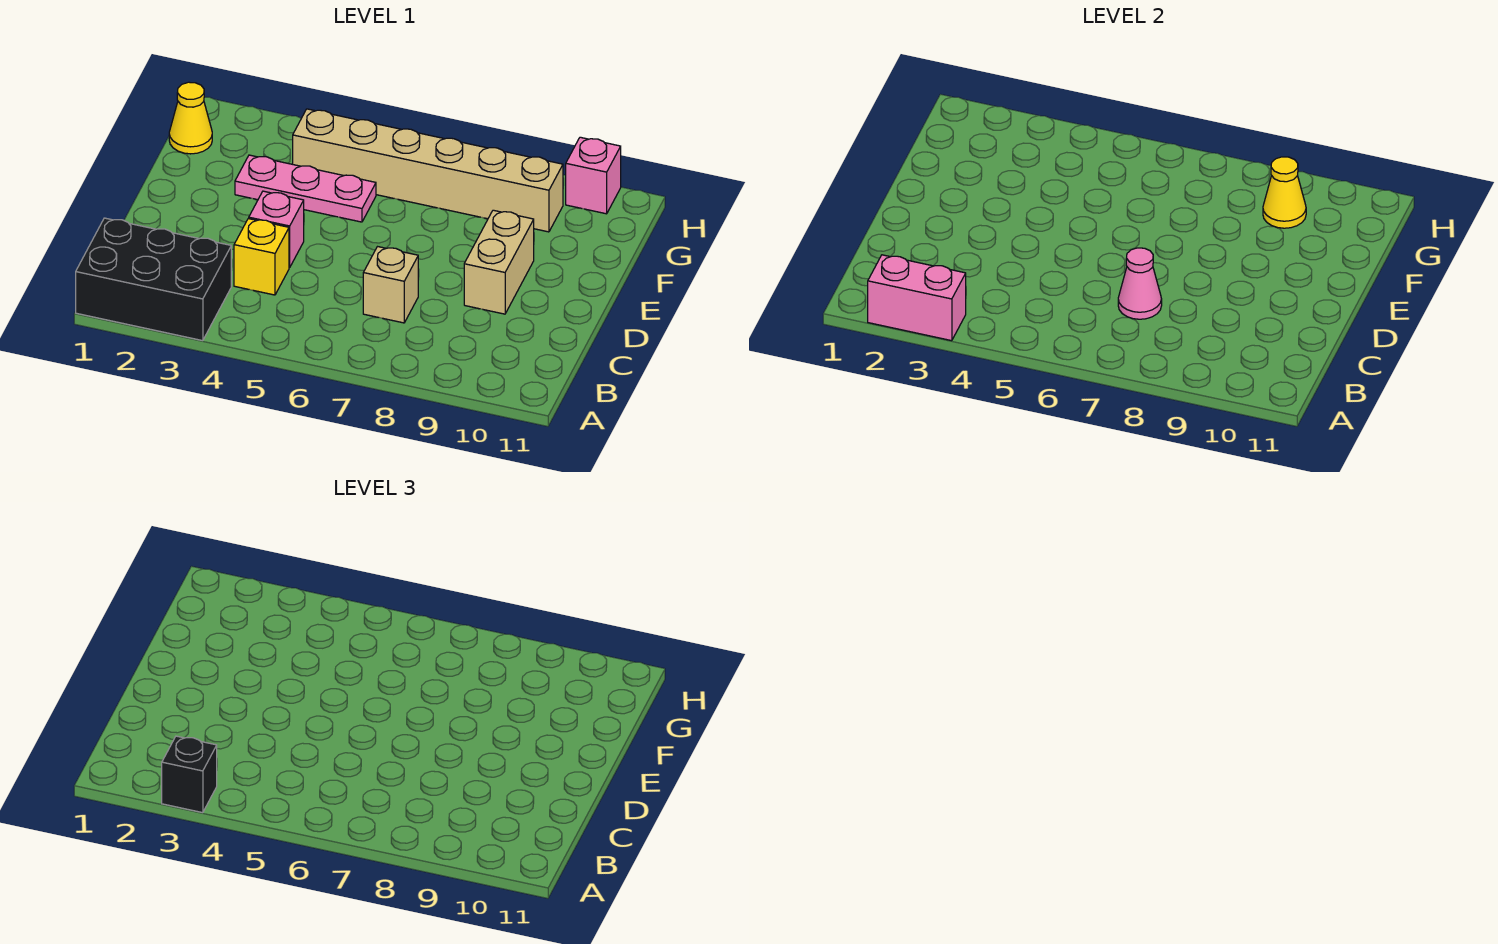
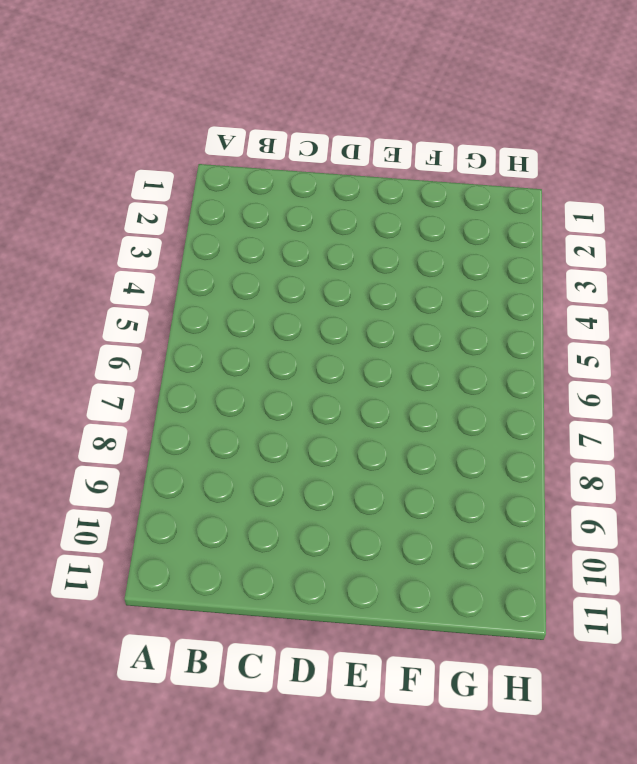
none -> black 2x3 brick [76,218,231,341]
none -> yellow 1x1 brick [234,219,289,295]
none -> tan 1x1 brick [363,247,418,323]

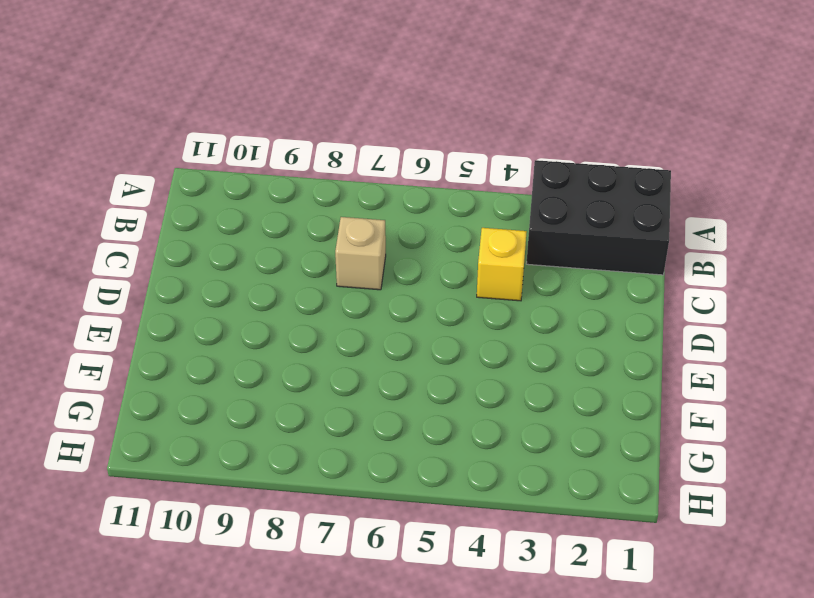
none -> pink 1x1 brick [249,191,304,268]
none -> tan 1x2 brick [464,210,534,314]
none -> pink 1x3 plate [235,155,376,222]

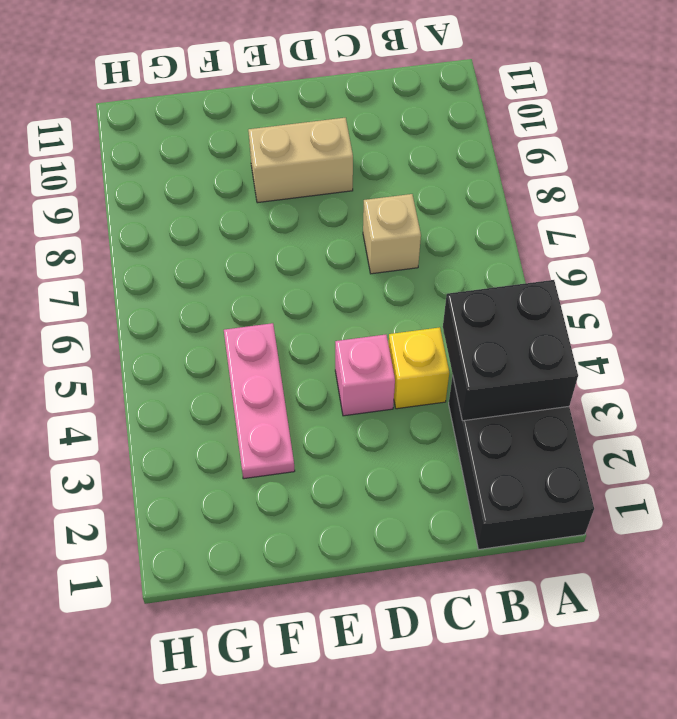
black 2x2 brick [443,280,578,421] -> pink 1x2 brick [868,255,966,341]
none -> yellow 1x1 cone [169,82,212,154]
none -> tan 1x6 brick [293,109,563,232]
none -> pink 1x1 brick [566,137,621,214]

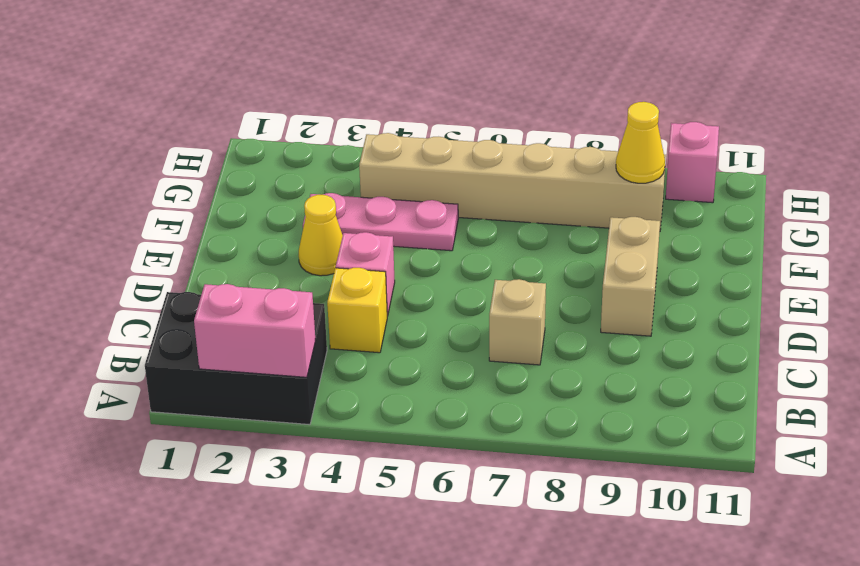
yellow 1x1 cone [299,195,343,276] -> yellow 1x1 cone moved to [169,82,212,154]
none -> pink 1x1 cone [1118,248,1162,319]
none -> black 1x1 brick [162,736,217,813]

